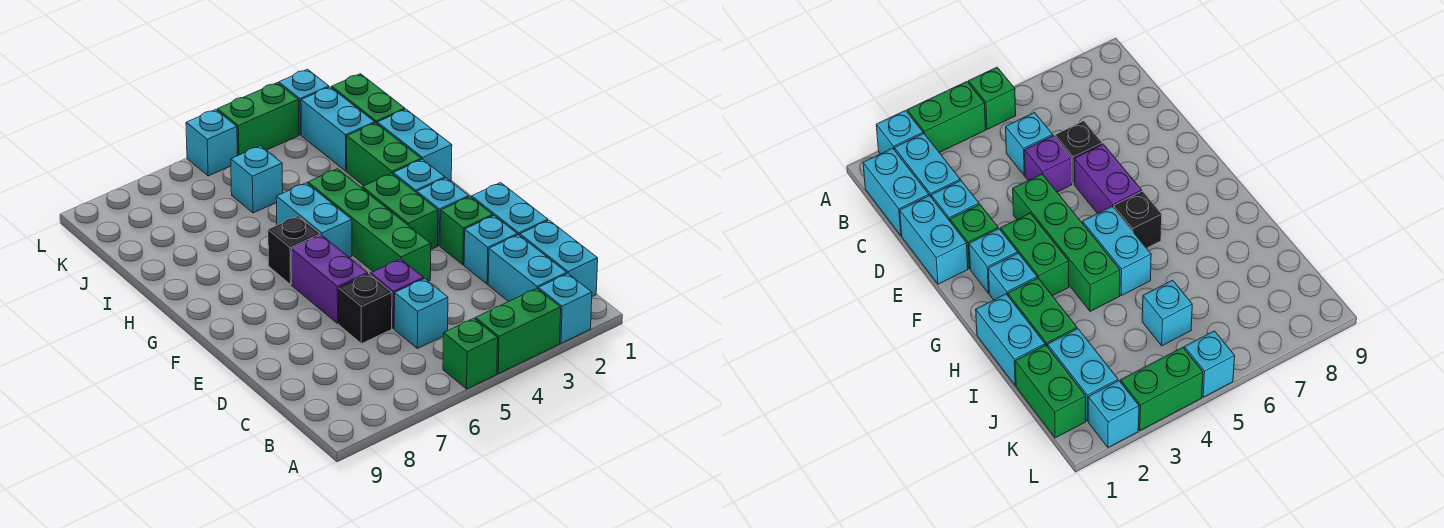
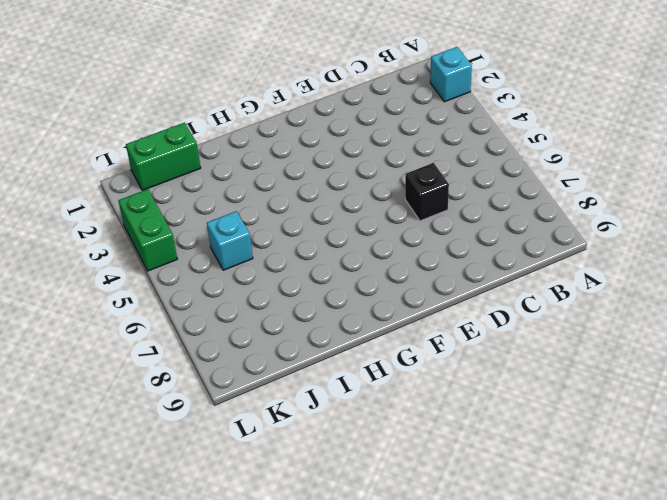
none -> green 1x2 brick [475,288,561,374]
none -> green 1x1 brick [443,318,498,389]
none -> cyan 1x2 brick [520,220,598,297]

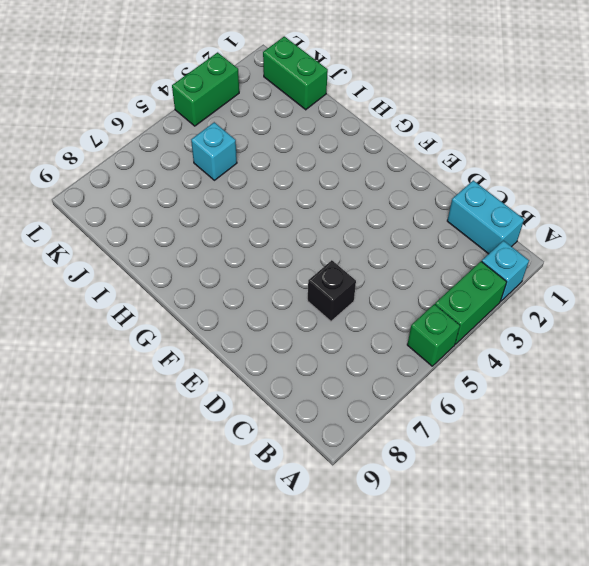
none -> cyan 1x2 brick [488,235,567,302]
none -> cyan 1x1 brick [394,279,448,349]
none -> cyan 1x2 brick [471,183,548,235]

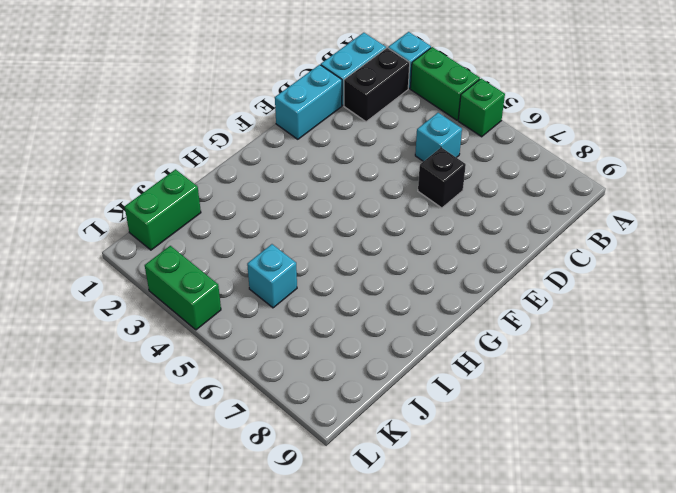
black 1x2 brick [344,48,410,122] -> cyan 1x2 brick [488,235,567,302]
none -> cyan 1x1 brick [464,216,517,284]
none -> purple 1x1 brick [370,259,424,328]
none -> green 1x1 brick [440,197,493,265]

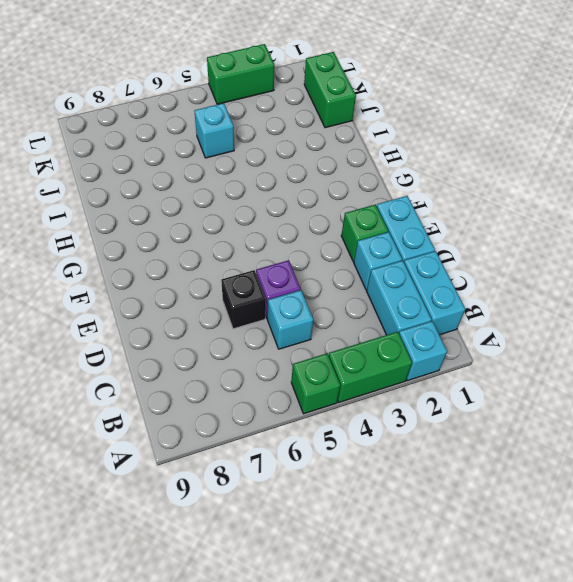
none -> green 1x4 brick [308,169,431,281]
none -> purple 1x2 brick [291,235,368,324]
none -> cyan 1x1 brick [417,178,469,246]

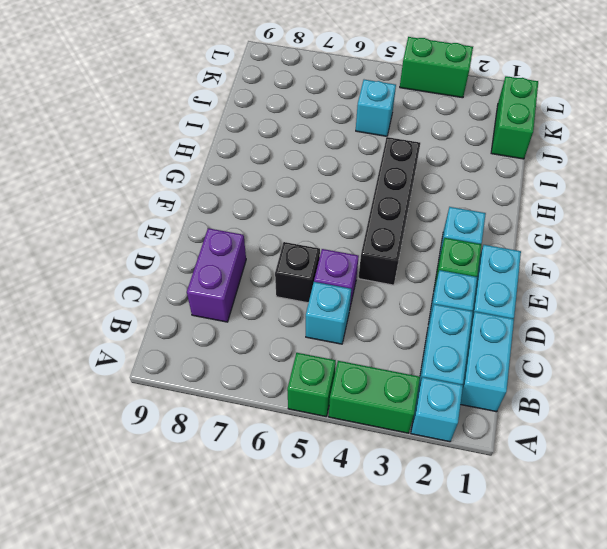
purple 1x2 brick [187,228,246,322] -> purple 1x2 brick moved to [291,235,368,324]
black 1x4 brick [359,137,420,285] -> green 1x4 brick [308,169,431,281]
none -> green 1x2 brick [362,173,438,249]
none -> cyan 1x1 brick [393,159,445,193]
none -> cyan 1x2 brick [276,183,352,257]

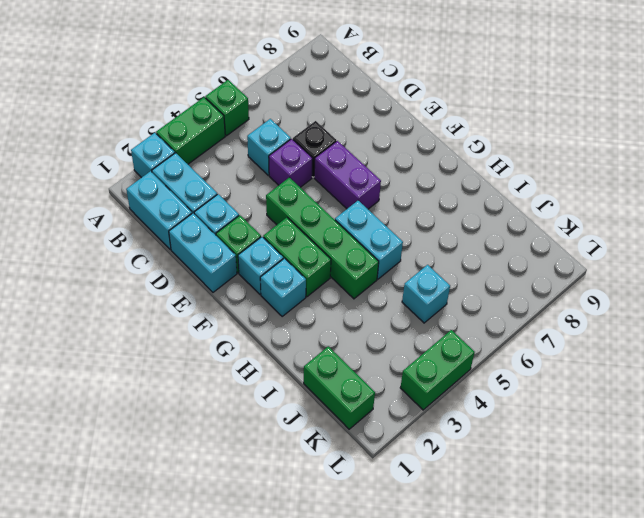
none -> black 1x1 brick [268,216,320,284]
none -> cyan 1x2 brick [377,109,452,181]
none -> green 1x2 brick [347,123,421,186]

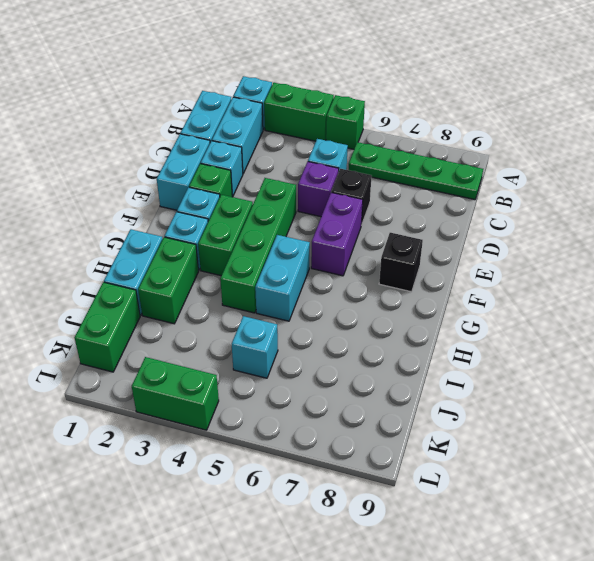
green 1x4 plate [348,142,483,200] -> none
black 1x1 brick [379,233,423,292] -> black 1x1 brick moved to [268,216,320,284]
none -> cyan 1x2 brick [301,87,375,171]
none -> cyan 1x1 brick [279,69,329,135]
none -> cyan 1x1 brick [186,109,237,176]

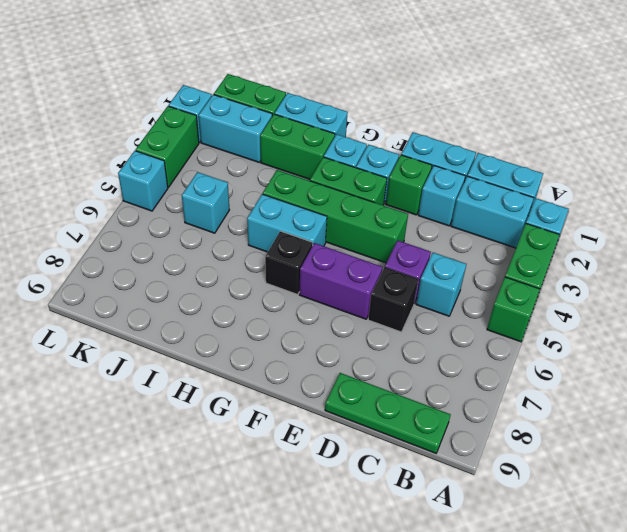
green 1x3 plate [325,373,451,453] -> none

